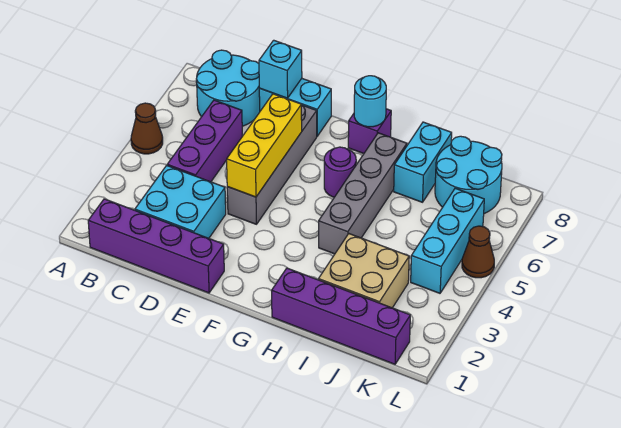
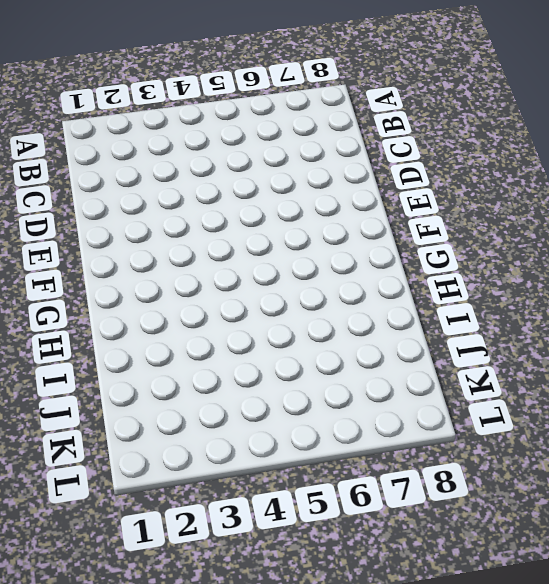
none -> brown 1x1 cone [131,103,163,154]
none -> purple 1x4 brick [88,199,224,293]
none -> cyan 2x2 round brick [196,50,260,126]

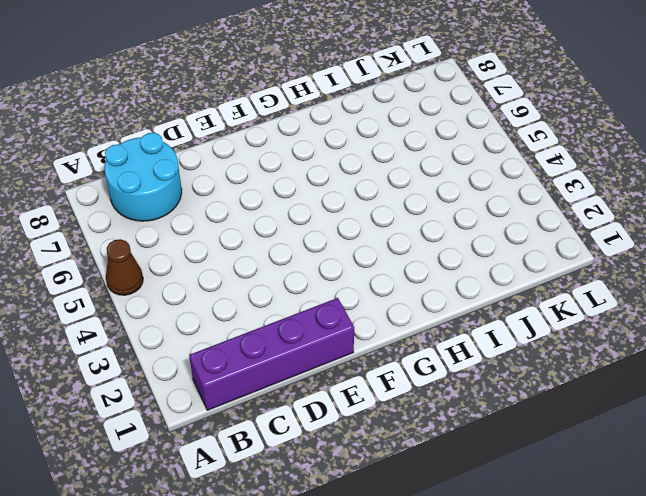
none -> cyan 2x2 brick [135,165,226,238]
none -> purple 1x3 brick [167,100,242,182]
none -> cyan 1x2 brick [259,79,331,136]

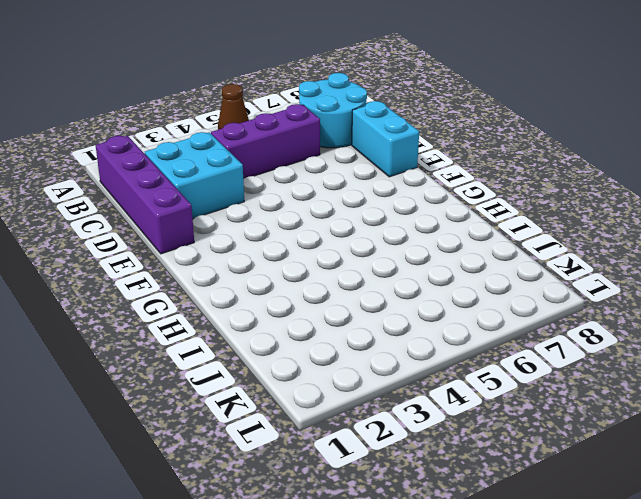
none -> grey 1x4 brick [227,105,317,224]
none -> purple 1x1 round brick [324,147,356,197]
none -> purple 1x1 brick [348,109,391,154]

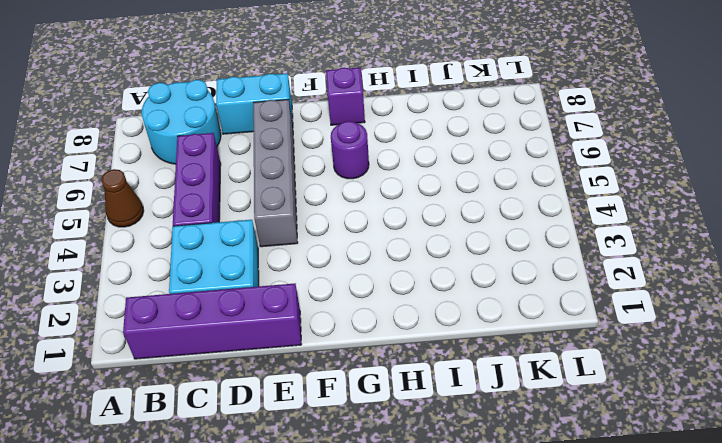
none -> purple 1x4 brick [272,268,410,364]
none -> grey 1x4 brick [319,133,407,254]
none -> tan 2x2 brick [318,234,409,308]

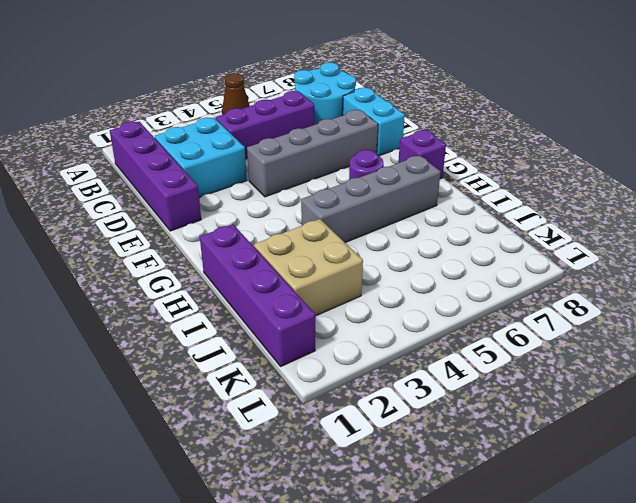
none -> cyan 1x2 brick [394,122,452,202]
none -> cyan 2x2 round brick [435,136,502,214]
none -> cyan 1x3 brick [411,188,484,293]

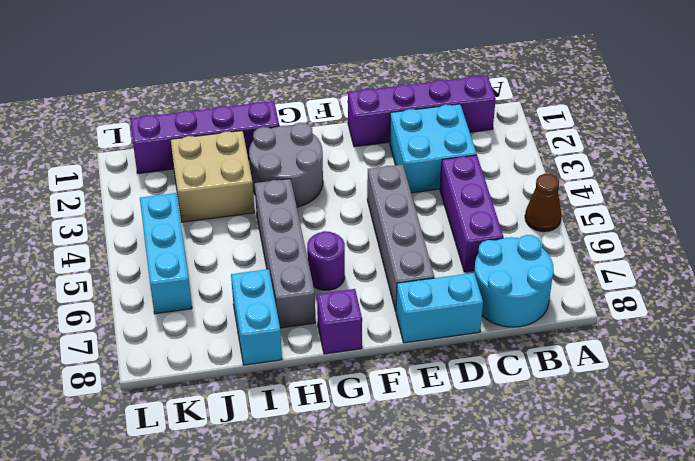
grey 2x2 round brick [249,123,323,207] -> none
none -> cyan 2x2 round brick [435,136,502,214]
none -> brown 1x1 cone [462,226,494,278]
none -> cyan 1x1 brick [259,40,302,98]

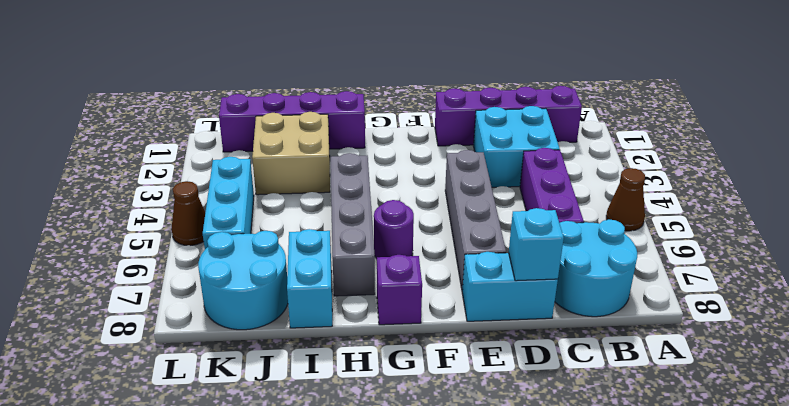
none -> yellow 1x3 brick [227,94,302,197]
none -> cyan 1x1 round brick [354,76,386,127]

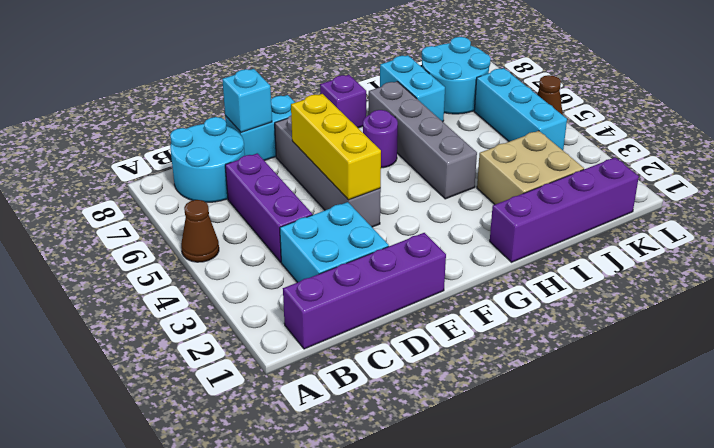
none -> cyan 1x1 round brick [354,76,386,127]

